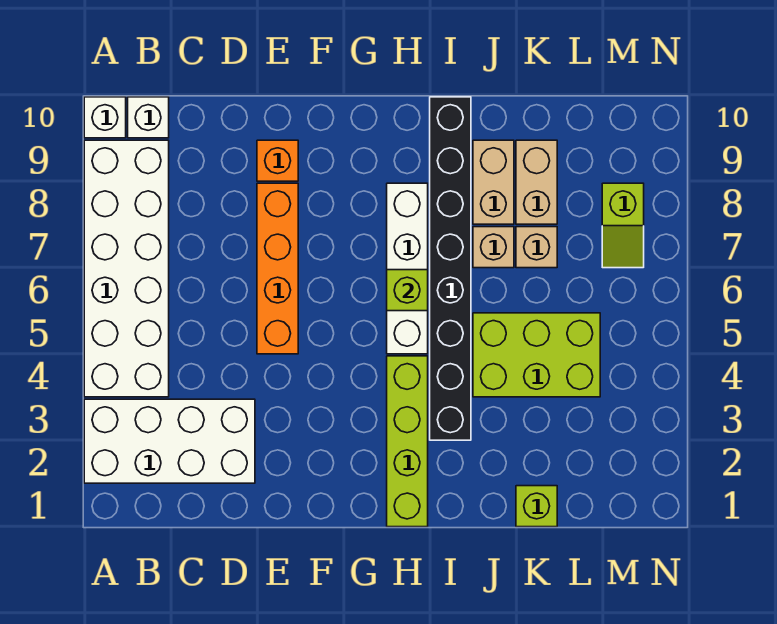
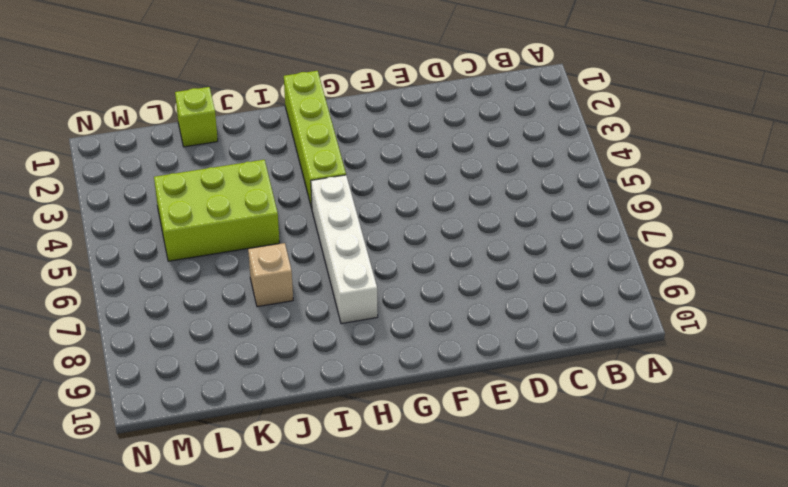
none -> white 2x4 brick [84,399,255,483]
none -> white 2x6 brick [84,140,169,397]
none -> white 1x1 brick [84,97,126,138]

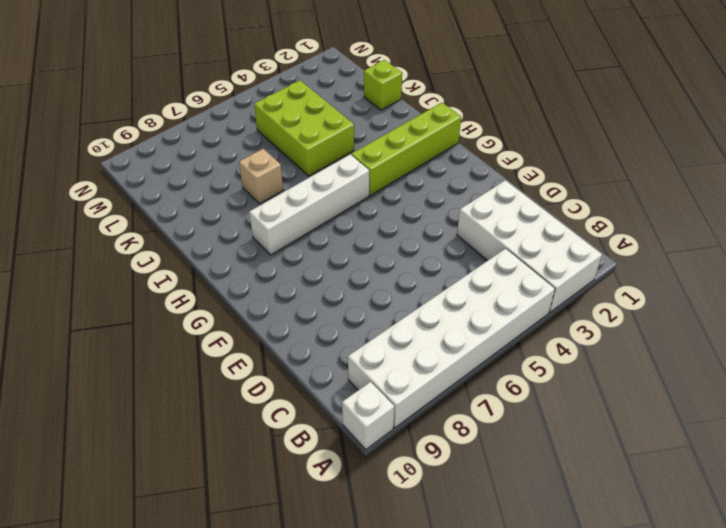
none -> white 1x1 brick [128,97,169,138]
none -> orange 1x4 brick [257,183,298,354]
none -> orange 1x1 brick [257,140,298,181]

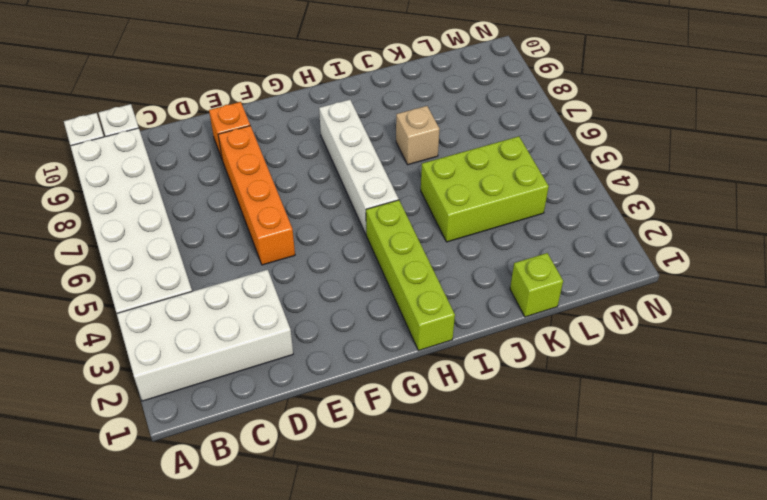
none -> black 1x8 brick [430,97,471,440]
none -> tan 1x2 brick [473,140,514,224]
none -> tan 1x1 brick [516,227,557,268]

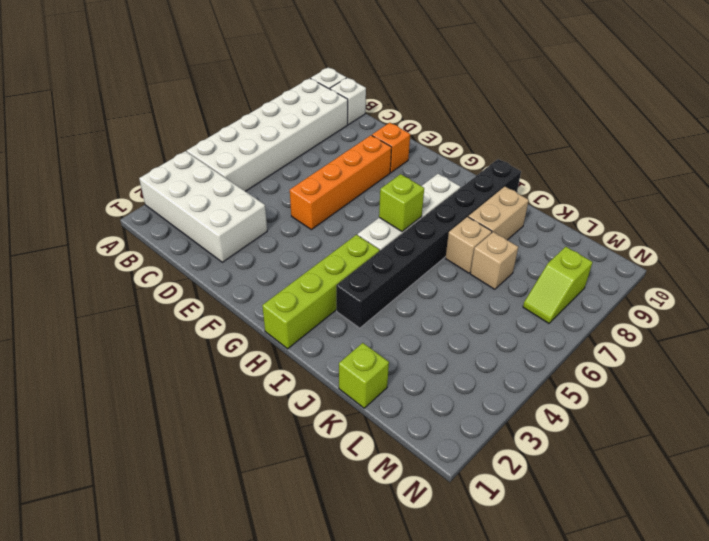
none -> lime 2x3 brick [473,313,600,397]
none -> tan 1x2 brick [516,140,557,224]

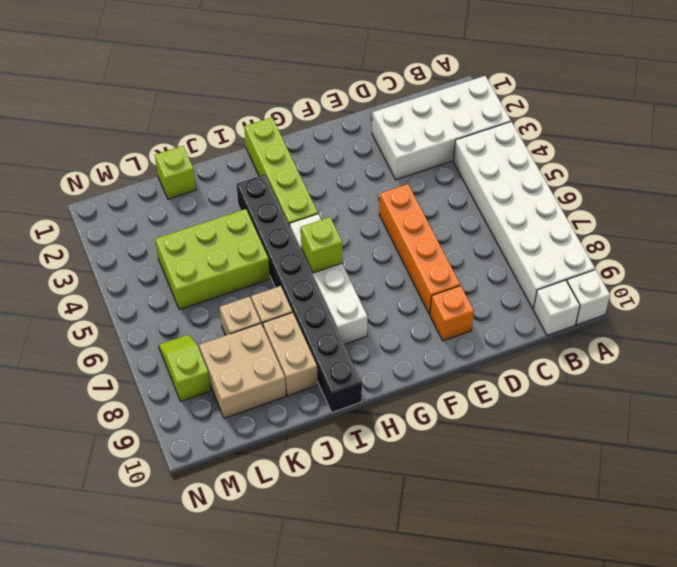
tan 2x2 brick [199,324,286,418] -> tan 1x2 brick [516,140,557,224]

